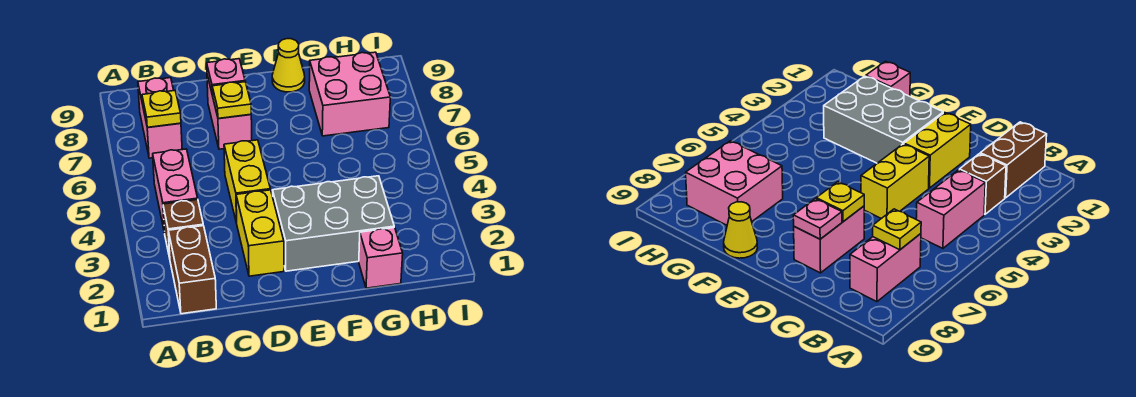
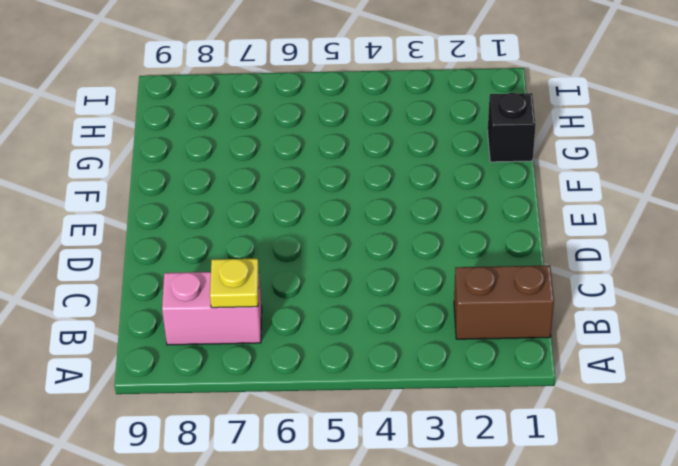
black 1x1 brick [488,93,536,162] -> pink 1x1 brick [359,228,403,288]
none -> brown 1x1 brick [163,200,203,258]
none -> pink 1x2 brick [153,149,198,233]
none -> yellow 1x2 brick [236,190,284,276]

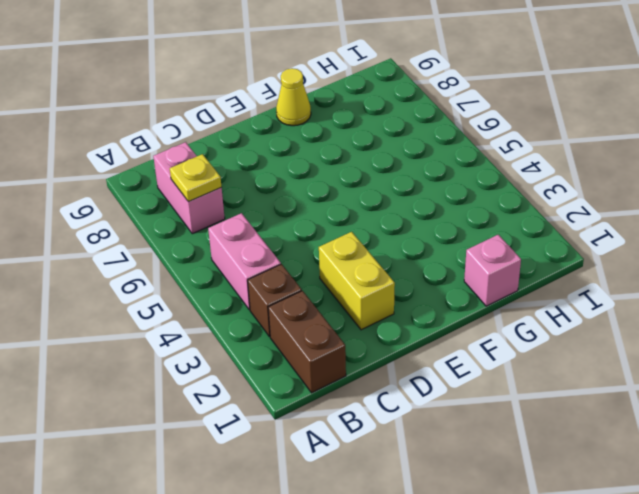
none -> yellow 1x2 brick [224,140,270,223]
none -> pink 1x2 brick [207,75,252,149]
none -> grey 2x3 brick [272,176,394,271]

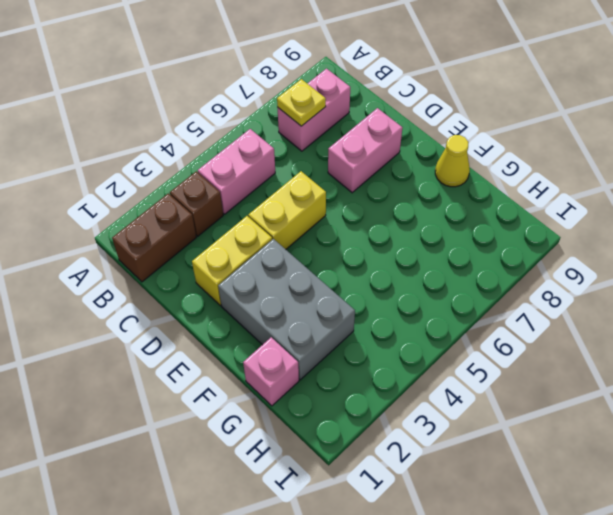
none -> pink 2x2 brick [309,52,390,136]
none -> yellow 1x1 plate [212,82,251,119]
none -> pink 1x1 plate [207,59,245,92]

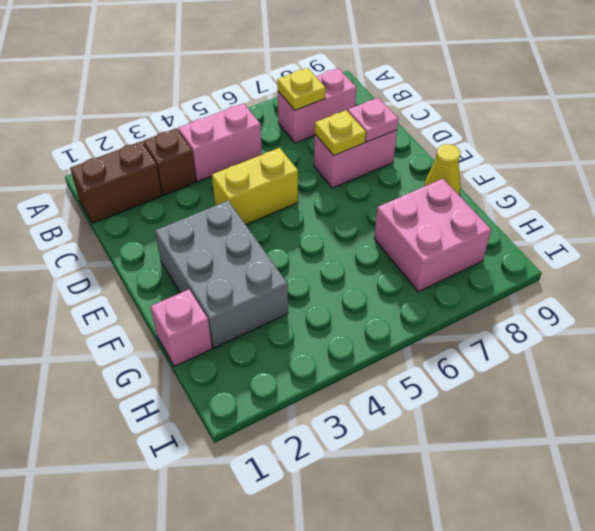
none -> yellow 1x2 brick [236,190,284,276]

